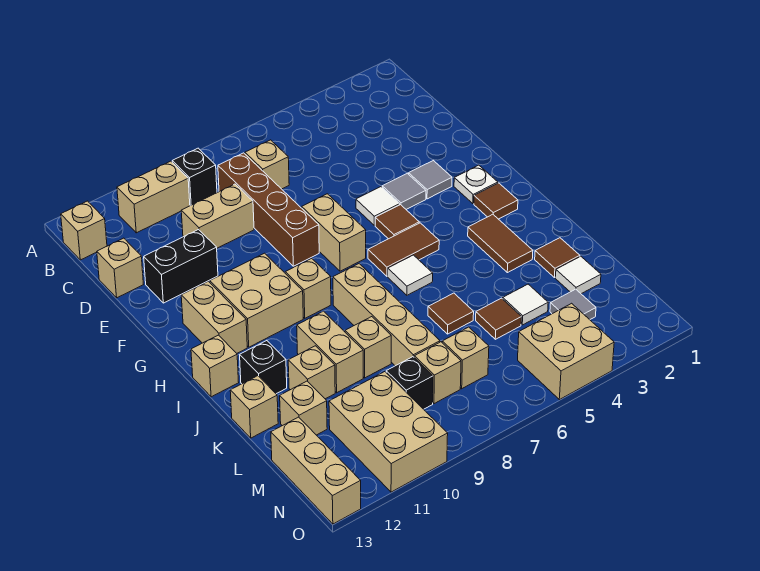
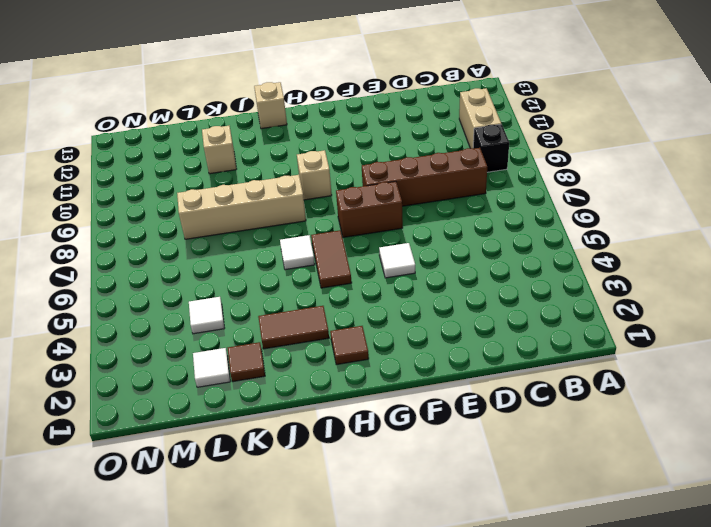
brown 1x2 brick [336,181,403,237] -> tan 1x2 brick [302,194,366,271]
none -> tan 1x1 brick [61,201,107,260]
none -> tan 1x1 brick [245,140,289,189]
none -> tan 1x2 brick [181,184,254,248]
none -> tan 1x1 brick [97,238,143,298]

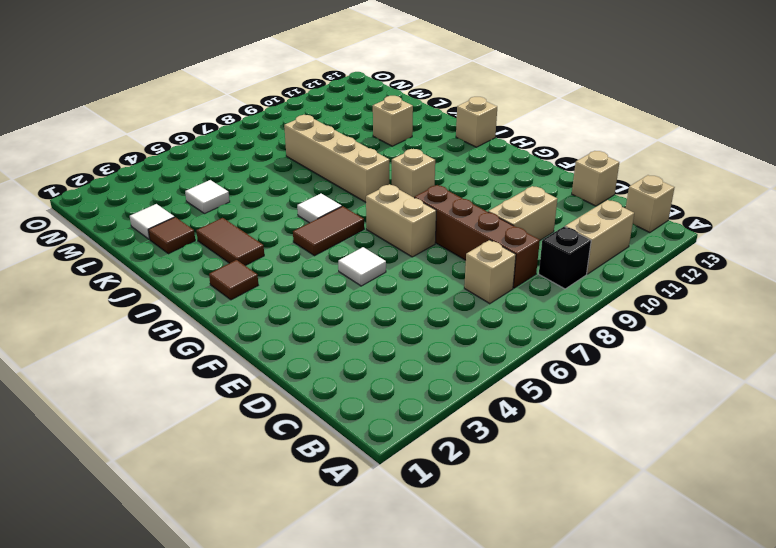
none -> black 1x2 brick [144,230,218,303]
none -> grey 1x1 tile [409,161,452,199]
none -> grey 1x1 tile [382,173,426,209]
none -> white 1x1 plate [454,165,498,204]

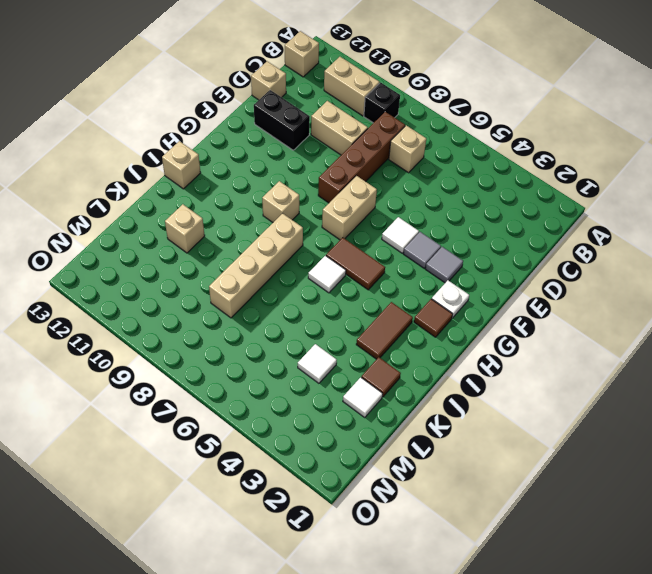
none -> brown 1x1 tile [375,205,419,239]
none -> tan 2x2 brick [210,253,303,347]
none -> tan 1x2 brick [181,281,247,353]
none -> tan 1x2 brick [297,311,363,393]

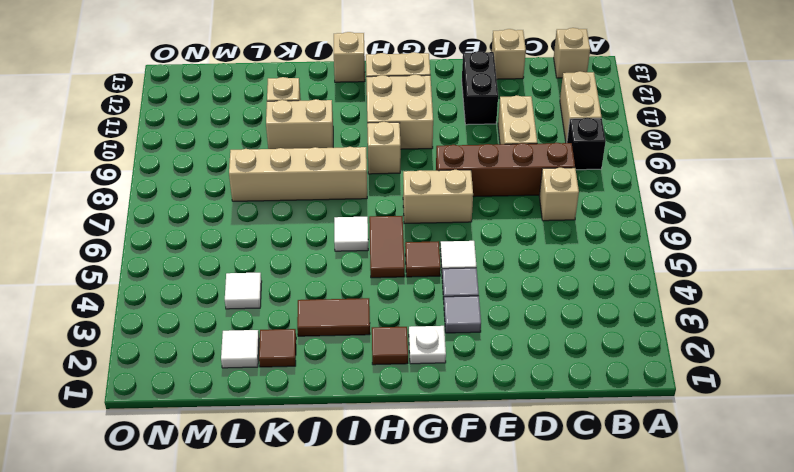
none -> black 1x1 brick [240,341,287,394]
none -> brown 1x1 tile [428,293,474,334]
none -> tan 1x1 brick [345,317,391,378]
none -> tan 1x1 brick [230,376,278,438]

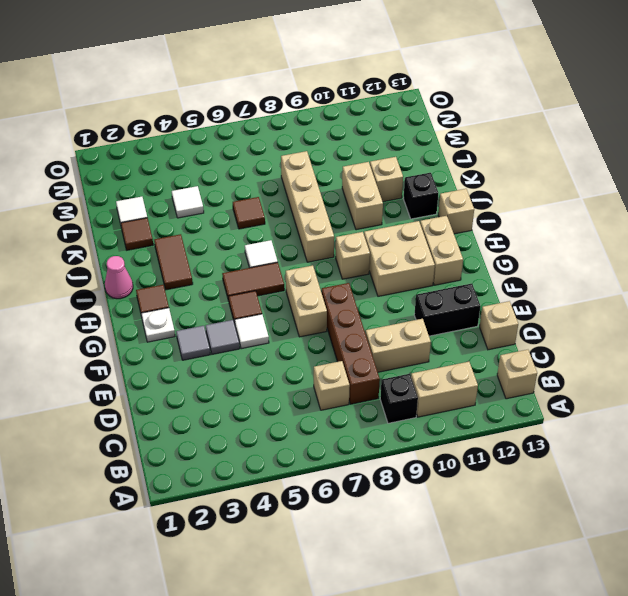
pink 1x1 cone [105,256,133,299] -> none
none -> tan 1x1 brick [345,317,391,378]
none -> tan 1x1 brick [230,376,278,438]
none -> brown 1x1 tile [476,298,521,339]
none -> tan 1x1 brick [280,381,327,435]

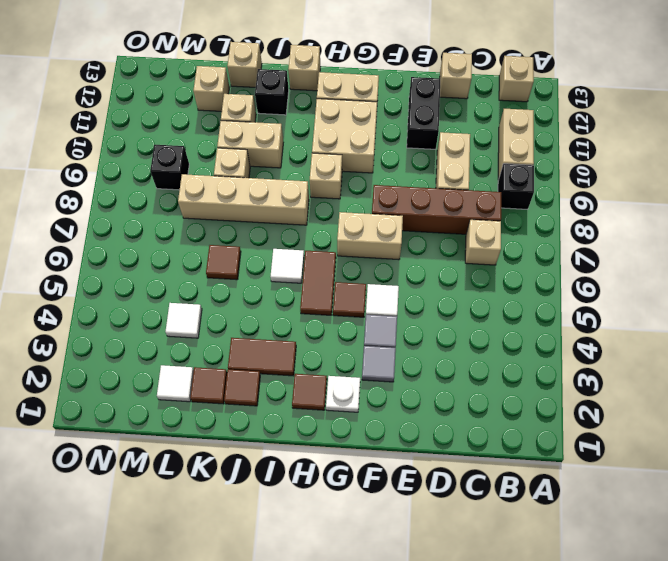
brown 1x1 tile [224,370,260,406] -> brown 1x1 tile moved to [476,298,521,339]
none -> grey 1x1 tile [550,289,596,320]
none -> tan 1x1 brick [442,327,489,389]
none -> tan 1x1 brick [414,342,461,404]
none -> tan 2x3 brick [329,372,448,492]

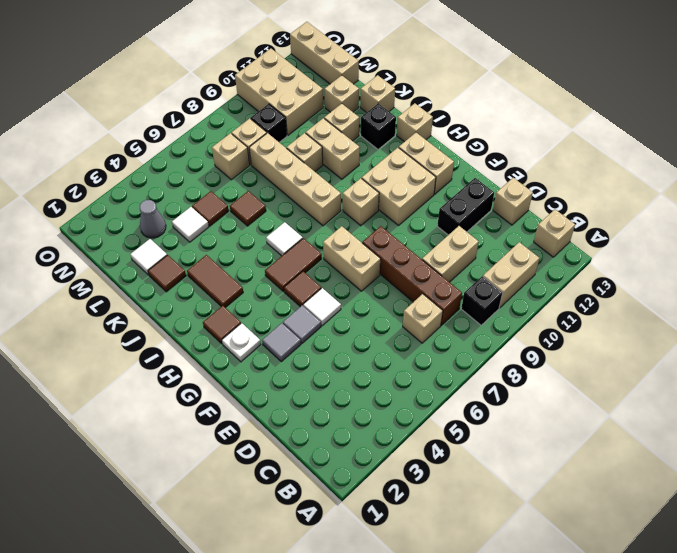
grey 1x1 cone [140,200,166,238] -> grey 1x1 tile [550,289,596,320]
none -> tan 2x2 brick [518,303,614,400]

